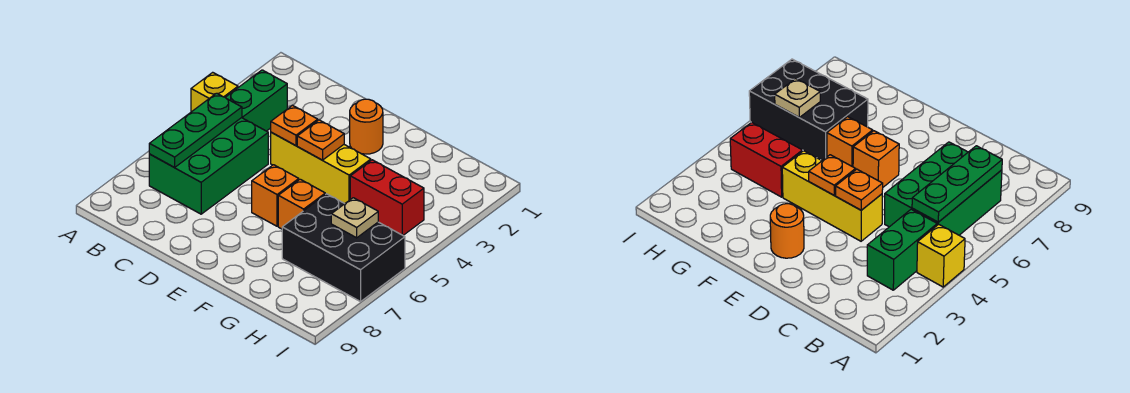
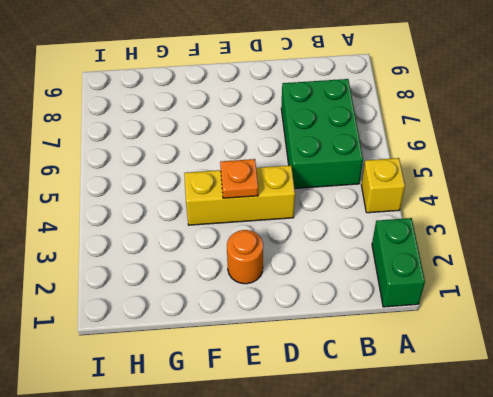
green 1x2 brick [372,218,425,307] -> green 1x2 brick moved to [225,70,287,131]
none -> orange 1x1 brick [252,165,299,226]
none -> orange 1x1 brick [278,179,325,229]
none -> red 1x2 brick [350,160,424,235]

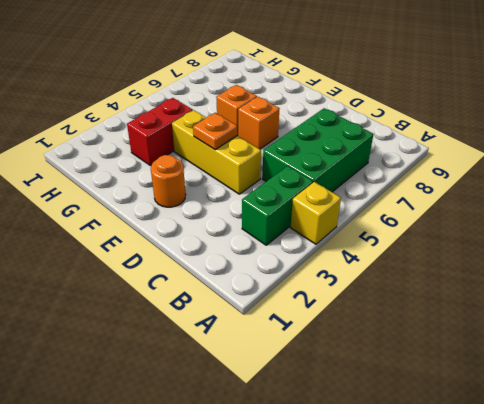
red 1x2 brick [127,98,193,165] -> red 1x2 brick turned to [350,160,424,235]
none -> black 2x3 brick [282,194,405,302]
none -> green 1x3 plate [149,93,242,168]
none -> orange 1x1 plate [271,105,318,146]

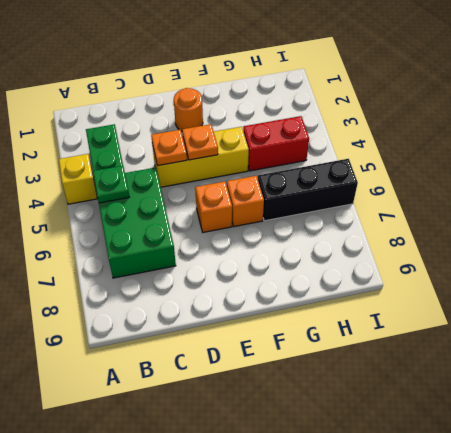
green 1x1 plate [93,166,129,203] -> green 1x3 plate [149,93,242,168]
black 1x3 brick [258,159,358,221] -> black 2x3 brick [282,194,405,302]
none -> tan 1x1 plate [331,198,378,238]

